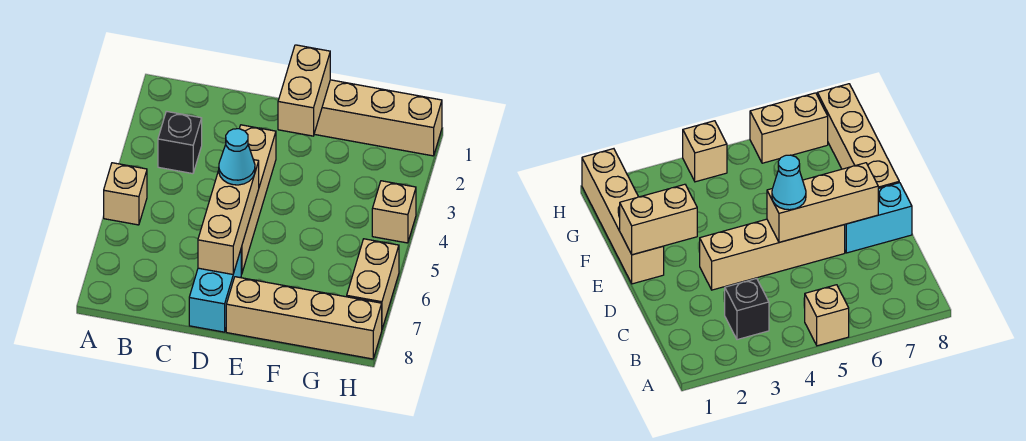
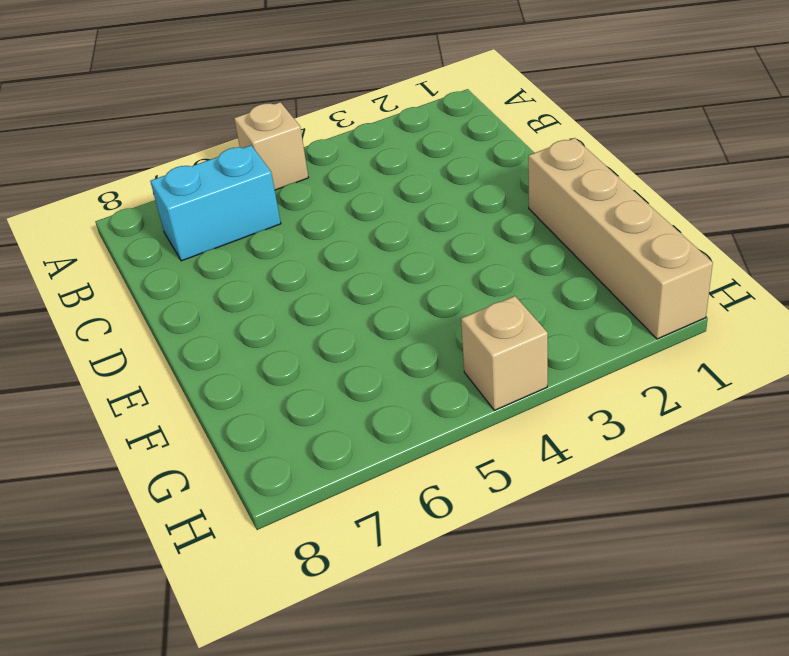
cyan 1x2 brick [150,145,281,261] -> cyan 1x2 brick moved to [189,250,241,332]
none -> black 1x1 brick [158,111,202,174]
none -> tan 1x4 brick [239,125,276,274]

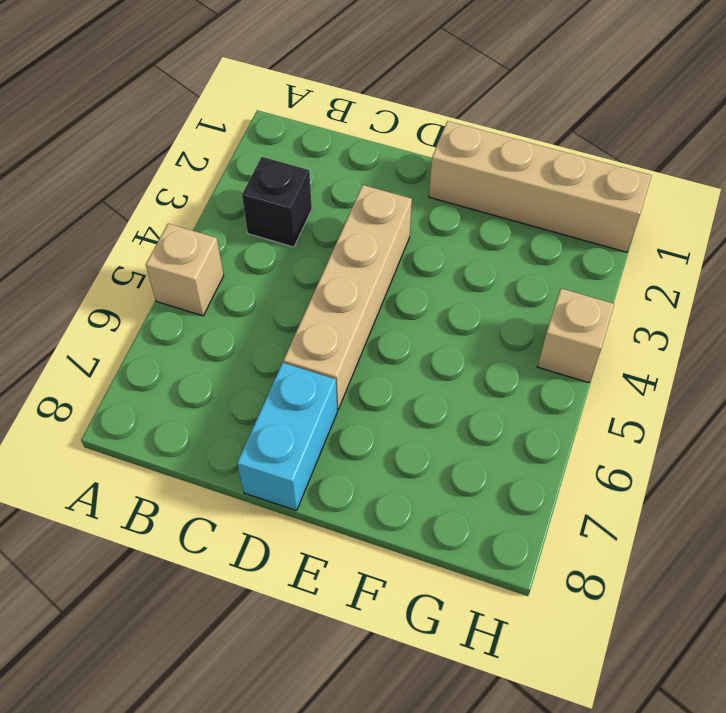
none -> tan 1x4 brick [226,277,382,359]
none -> tan 1x2 brick [347,239,399,329]

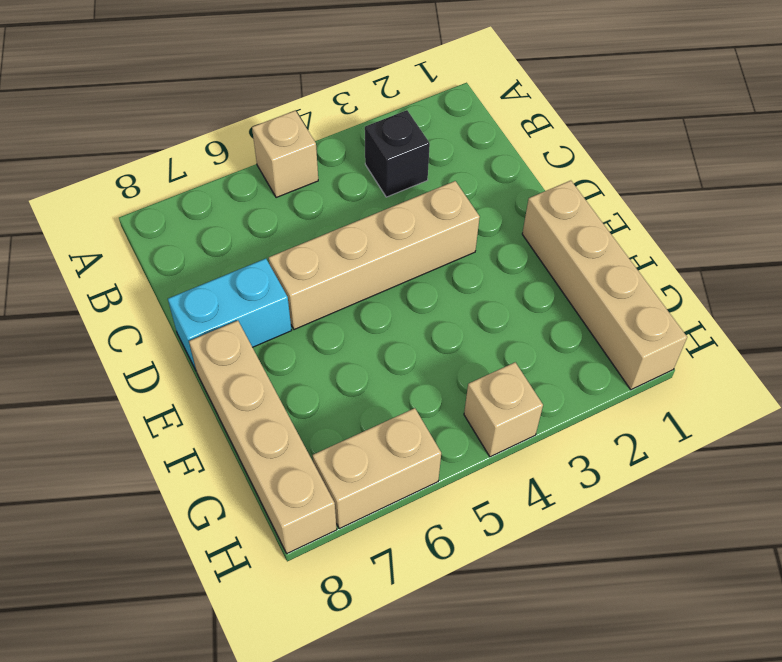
none -> tan 1x3 brick [198,160,259,274]
none -> tan 1x2 brick [278,45,330,136]

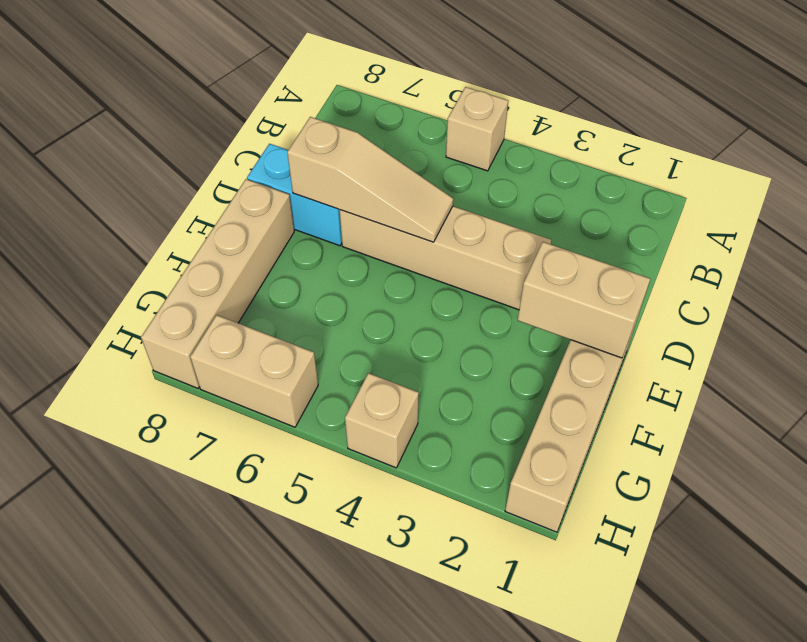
tan 1x3 slope [287,117,453,242] -> tan 1x3 brick [198,160,259,274]
none -> black 1x1 brick [158,111,202,174]
none -> cyan 1x1 cone [219,129,255,185]

